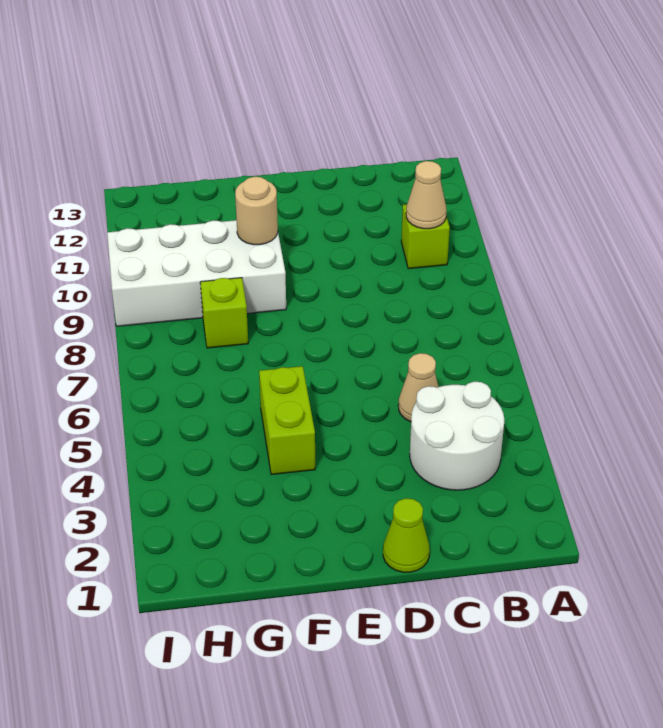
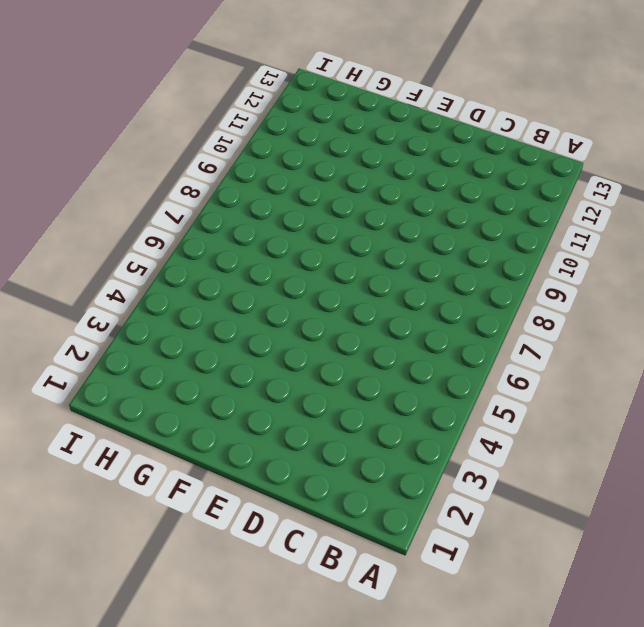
none -> white 2x2 round brick [410,382,504,490]
none -> lime 1x1 brick [401,204,450,269]

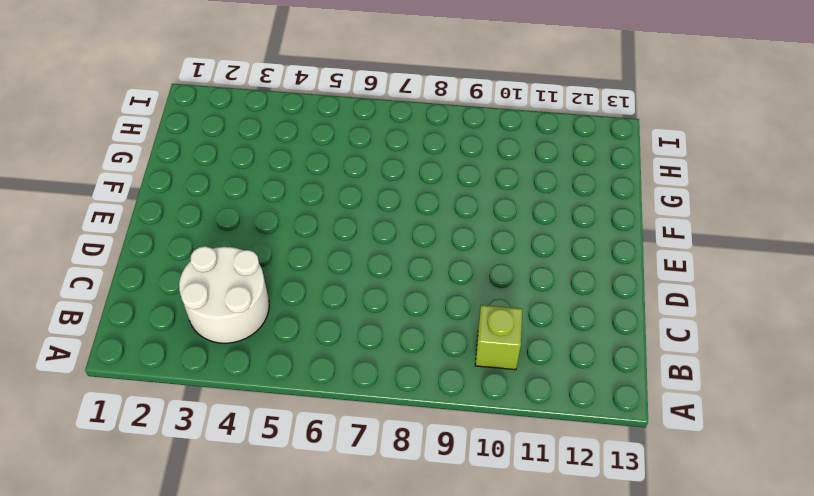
none -> tan 1x1 cone [398,353,438,422]
none -> lime 1x1 cone [383,498,430,572]

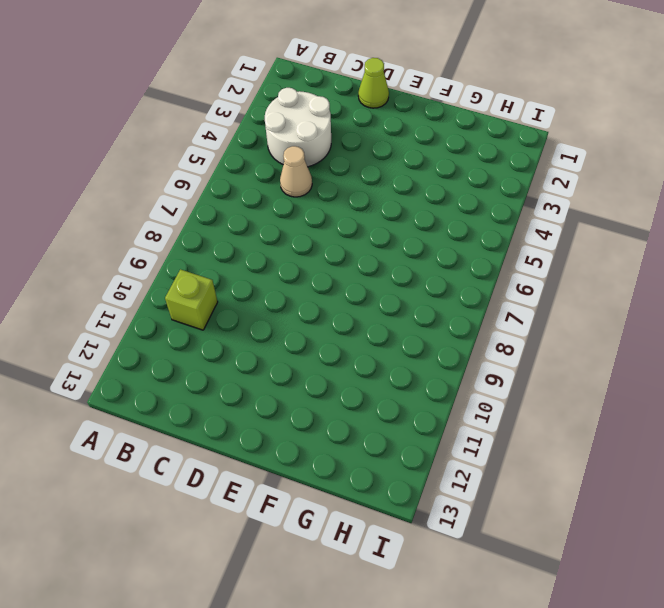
none -> lime 1x2 brick [259,366,315,475]
none -> white 2x4 brick [107,220,286,326]

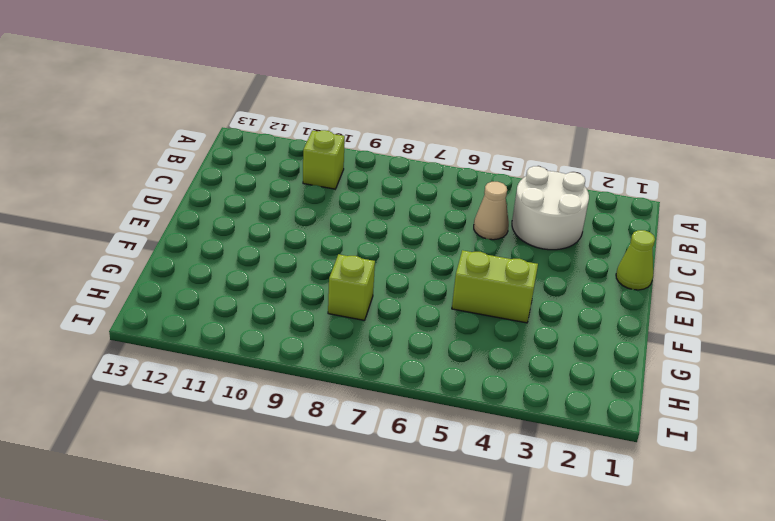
none -> white 2x4 brick [107,220,286,326]
none -> tan 1x1 cone [406,161,447,229]

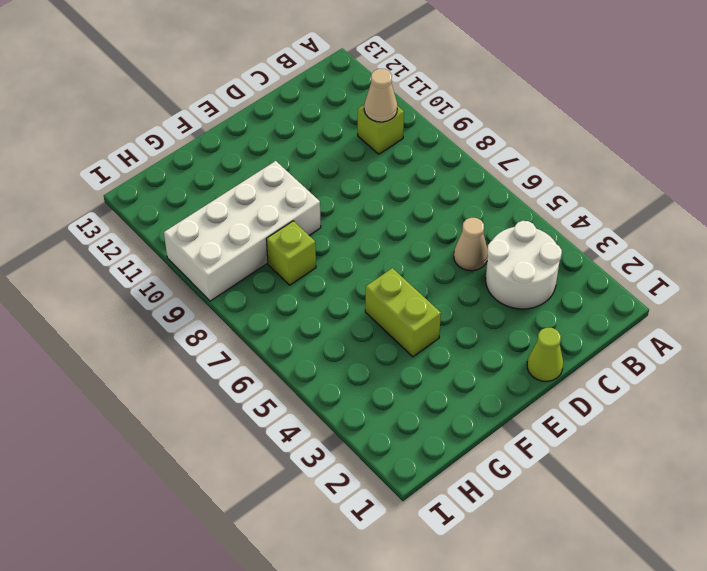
none -> tan 1x1 round brick [235,177,278,245]

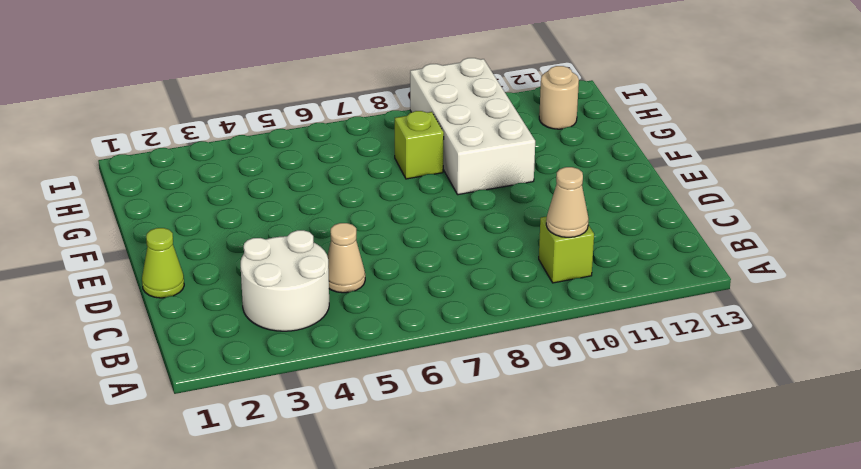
tan 1x1 round brick [539,66,579,129] -> tan 1x1 round brick moved to [235,177,278,245]
none -> lime 1x2 brick [259,366,315,475]

